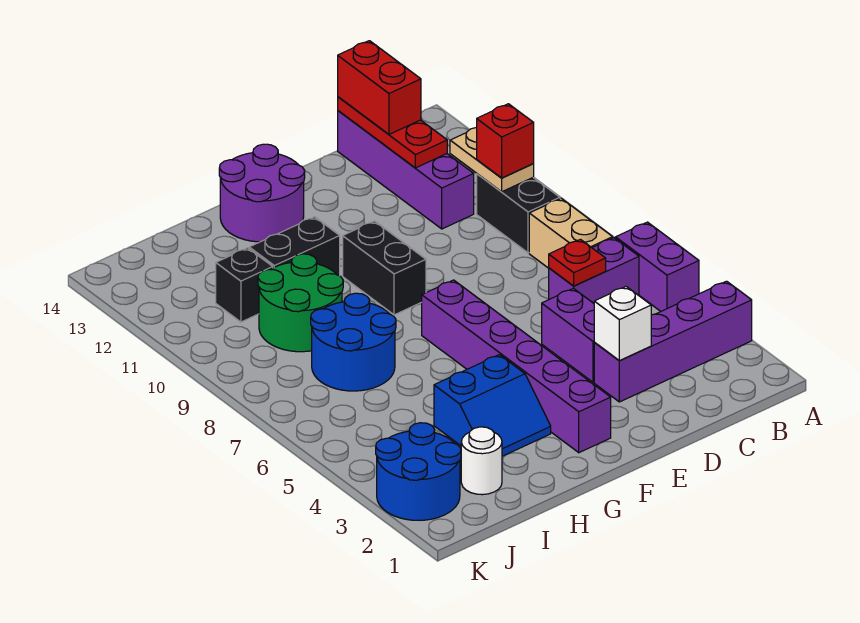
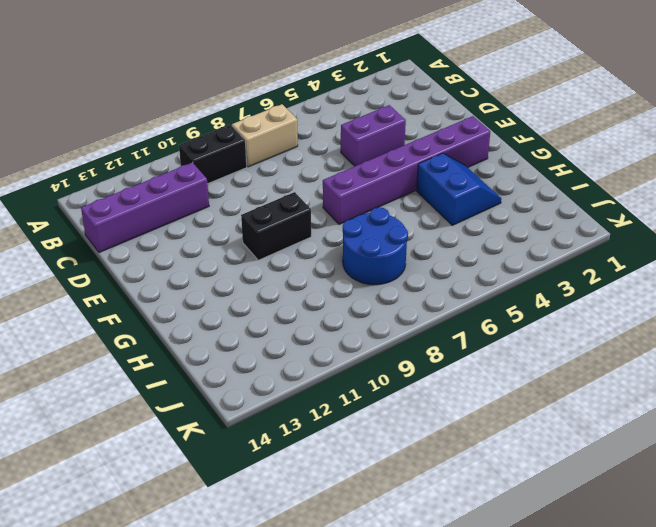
none -> purple 1x4 brick [594,281,752,402]
none -> purple 1x2 brick [615,222,699,311]
none -> purple 1x2 brick [549,238,639,303]

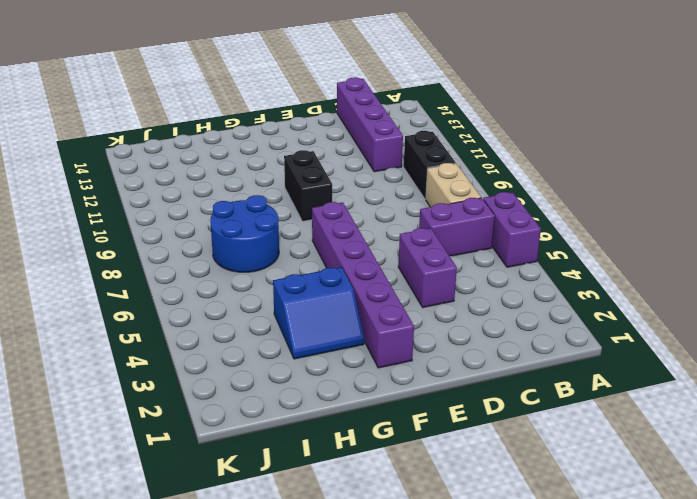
none -> purple 1x4 brick [594,281,752,402]
none -> purple 2x2 round brick [219,144,305,242]
none -> black 1x2 brick [249,217,340,276]

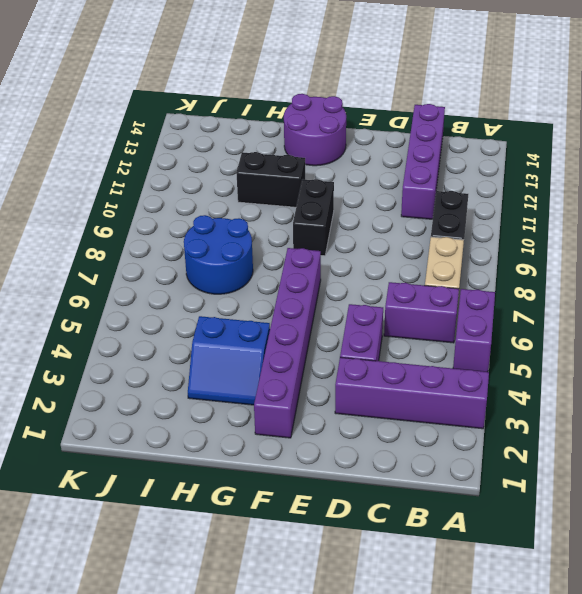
none -> green 2x2 round brick [258,254,343,352]
none -> white 1x1 round brick [461,427,502,495]
none -> black 1x1 brick [216,248,273,322]

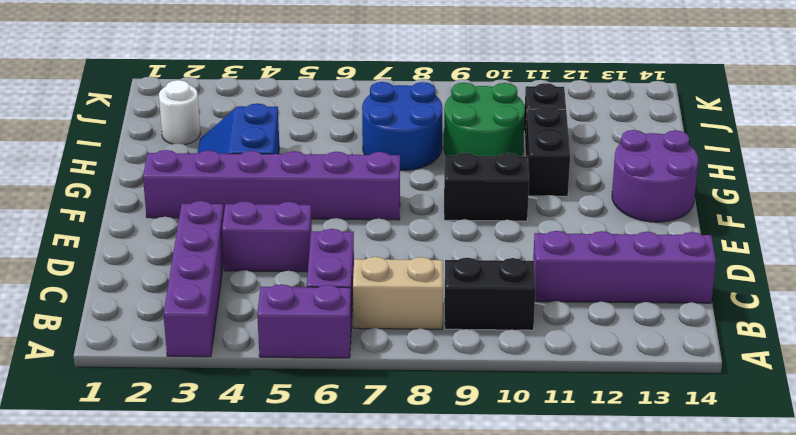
none -> blue 2x2 round brick [376,423,461,520]
none -> tan 1x2 plate [450,127,534,192]
none -> red 1x1 plate [549,239,606,286]

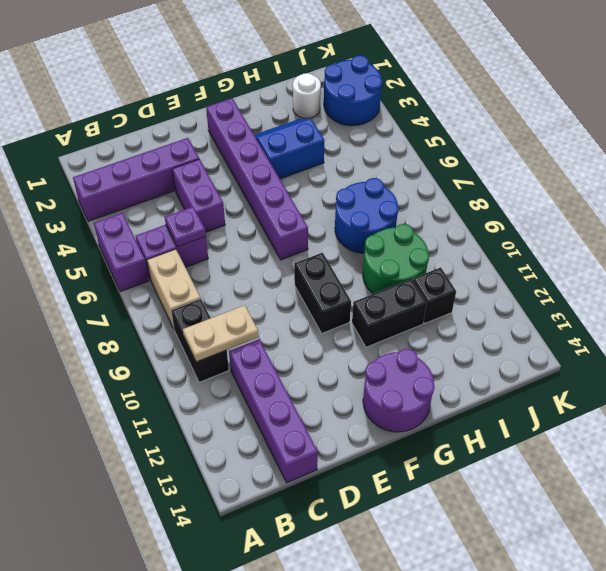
tan 1x2 plate [183,305,259,362] -> tan 1x2 plate turned to [450,127,534,192]
purple 1x1 plate [165,207,206,247] -> red 1x1 plate [549,239,606,286]
none -> red 1x3 plate [338,97,447,168]
none -> white 1x1 brick [594,287,651,361]
none -> red 1x1 brick [477,104,534,178]

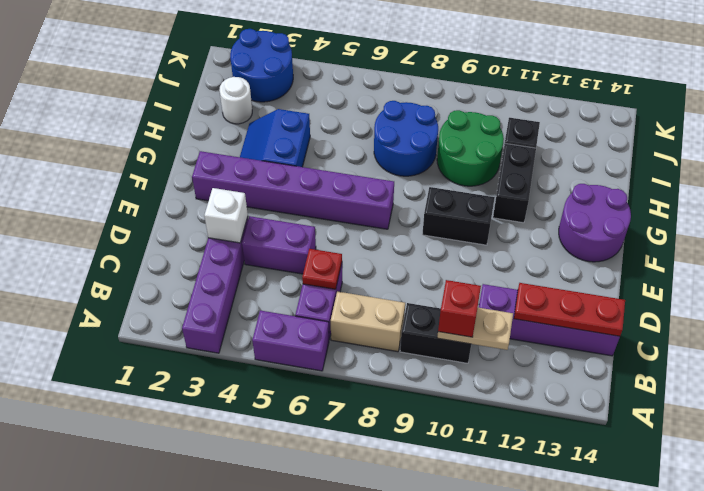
none -> red 1x2 brick [338,41,421,134]

